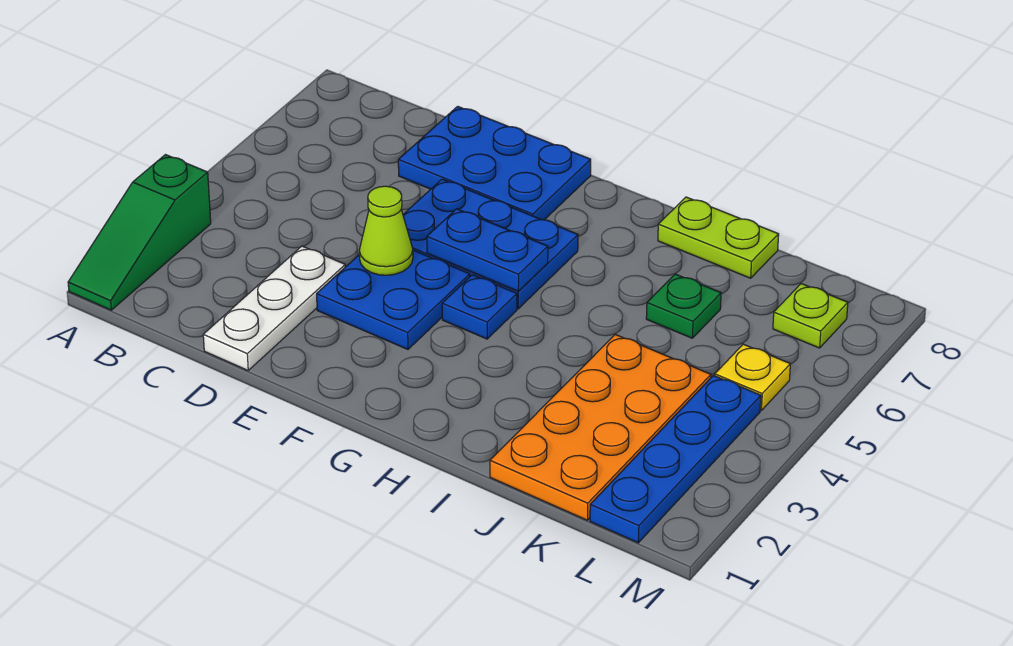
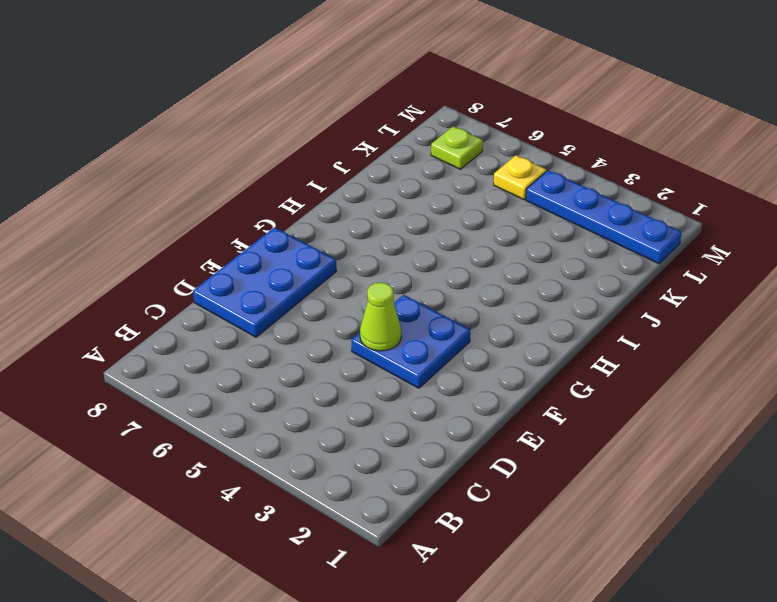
none -> green 1x3 slope [68,155,211,310]
none -> white 1x3 plate [203,246,345,370]
none -> blue 2x3 plate [403,179,578,309]

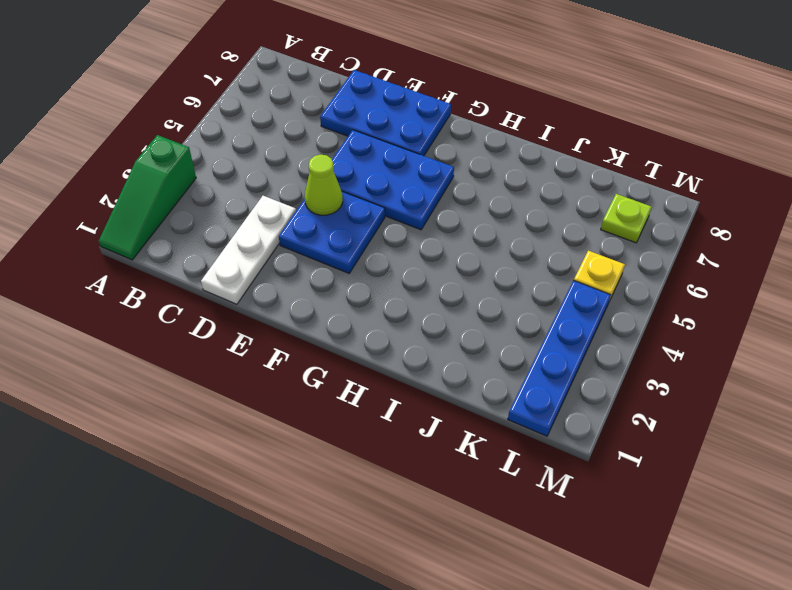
none -> blue 1x1 plate [442,275,517,339]
none -> lime 1x2 plate [658,197,779,278]
none -> orange 2x4 plate [490,335,711,520]

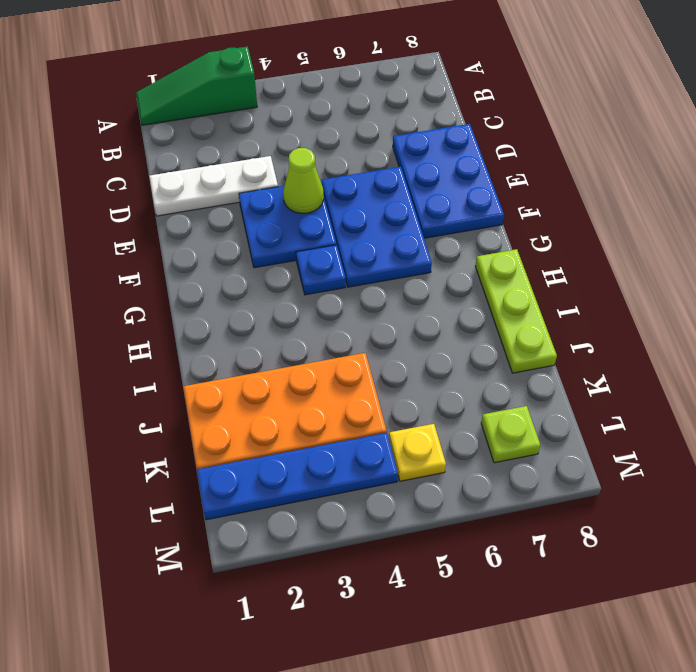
lime 1x3 plate [475,249,557,373] -> lime 1x2 plate [658,197,779,278]
none -> green 1x1 plate [646,274,721,338]
none -> blue 1x2 plate [427,209,548,291]

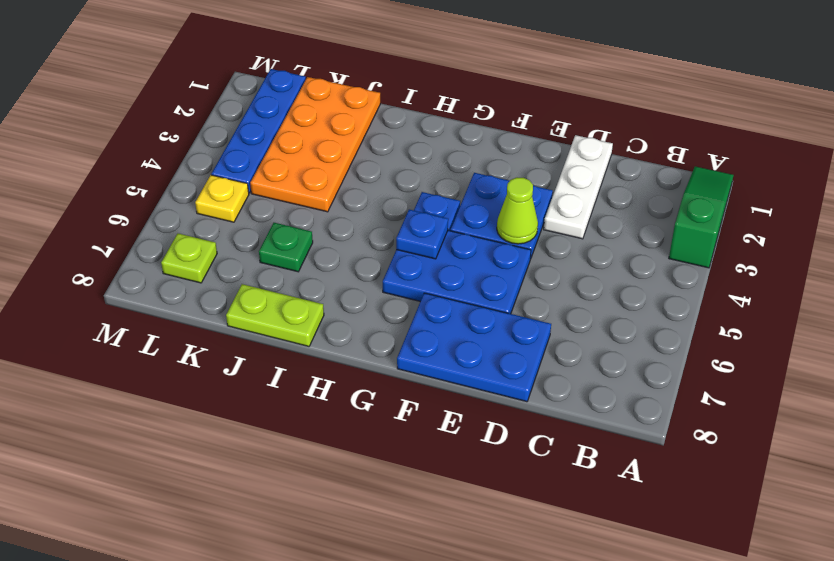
blue 1x1 plate [396,210,448,259] -> blue 1x2 plate [427,209,548,291]

